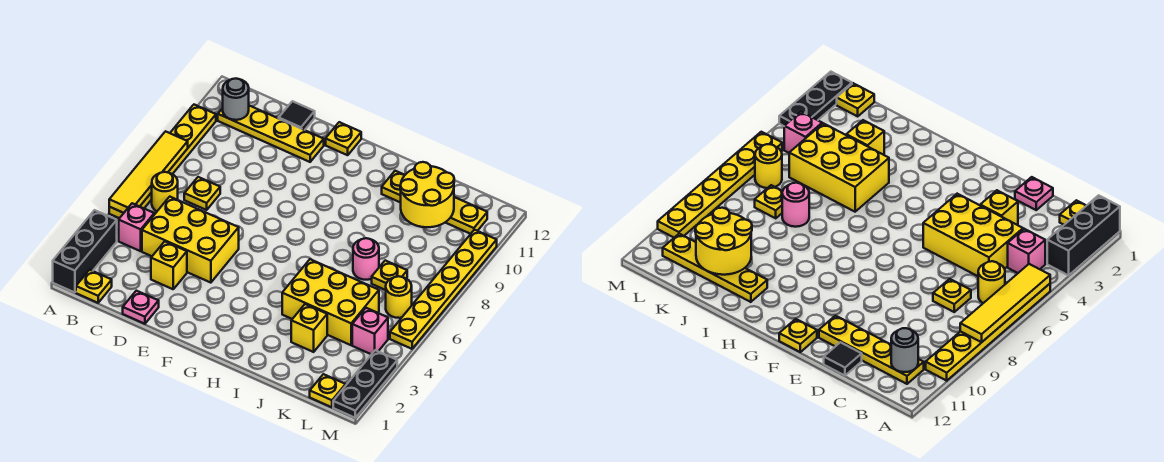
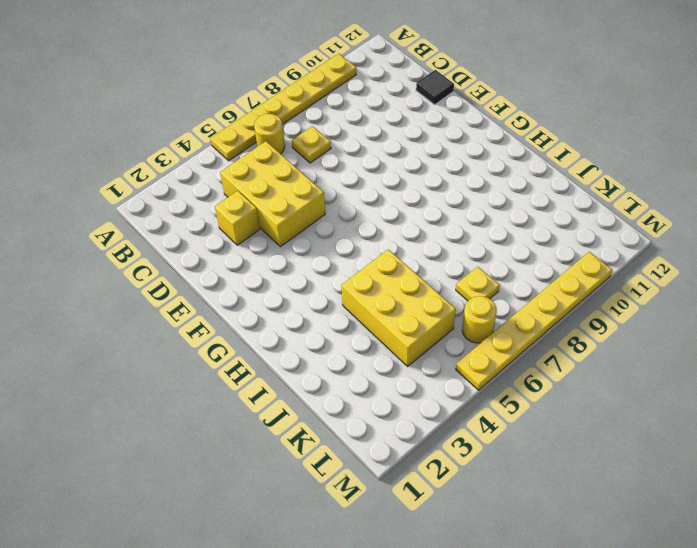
none -> black 1x3 brick [53,210,117,293]
none -> yellow 1x1 plate [76,270,112,303]
none -> pink 1x1 brick [119,203,154,251]

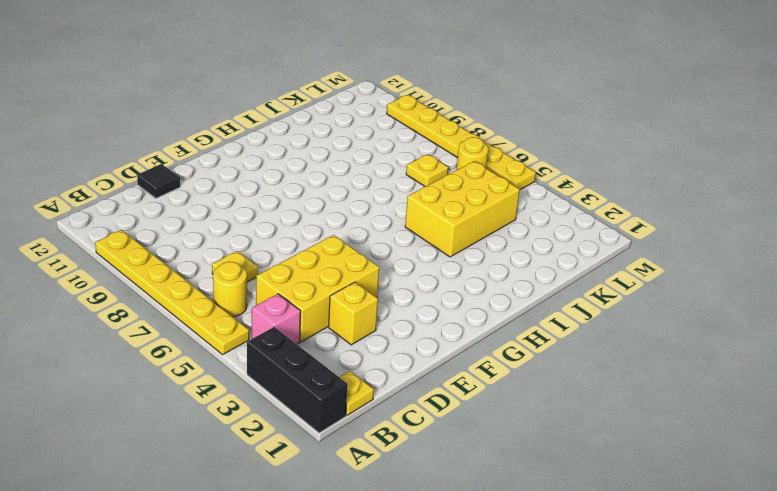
none -> yellow 1x4 plate [218,106,324,162]
none -> pink 1x1 plate [123,291,159,324]
none -> yellow 1x1 plate [326,122,361,155]

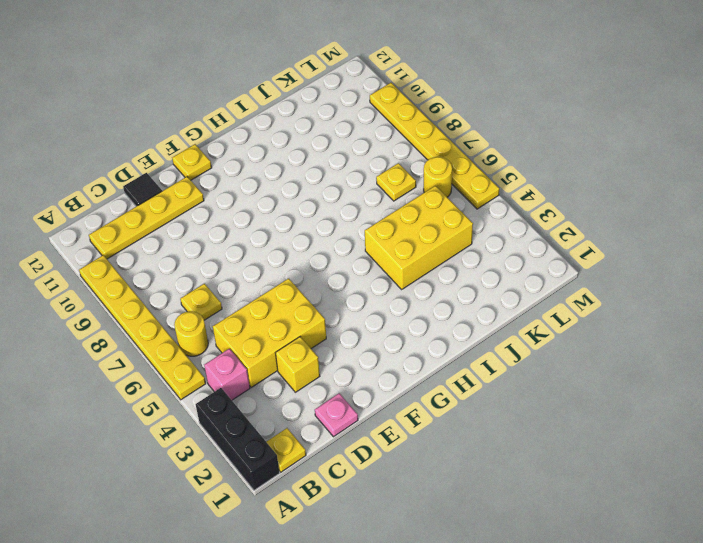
none -> yellow 1x4 plate [382,171,487,234]
none -> yellow 1x1 brick [291,304,327,352]
none -> pink 1x1 round brick [353,238,379,280]

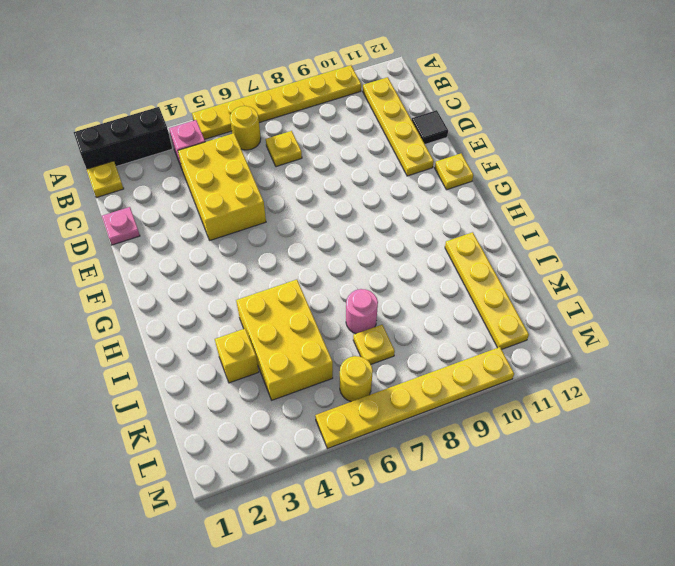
none -> yellow 1x1 brick [151,241,187,289]
none -> yellow 1x1 plate [310,374,346,407]
none -> pink 1x1 brick [352,308,388,354]

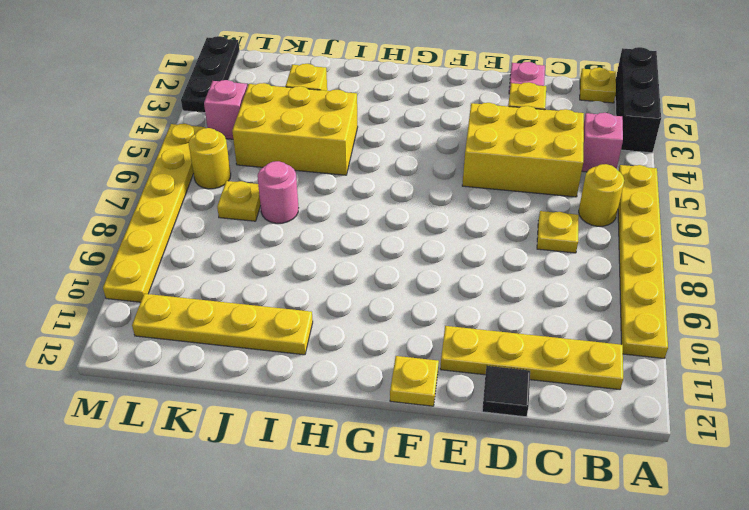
none -> yellow 1x1 plate [310,374,346,407]
none -> yellow 1x4 tile [109,131,188,213]
none -> grey 1x1 round brick [223,79,249,120]

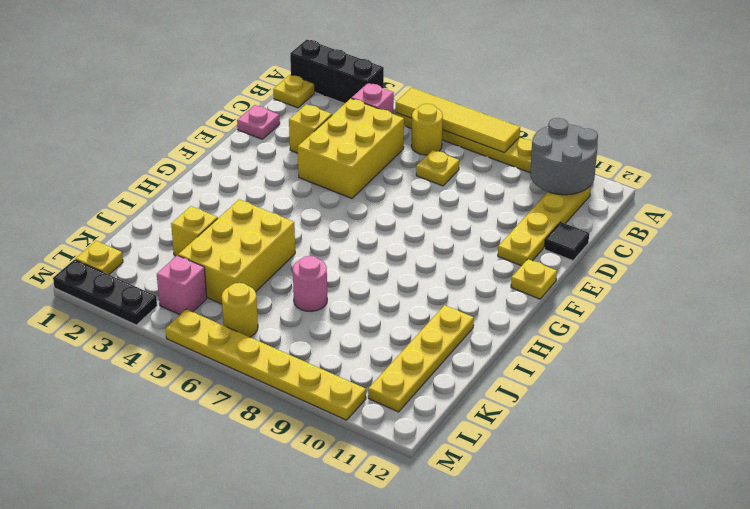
grey 2x2 round brick [530,118,598,195] -> grey 1x1 round brick [223,79,249,120]
none -> yellow 1x1 plate [372,261,407,290]
none -> yellow 2x2 round brick [400,162,454,227]

